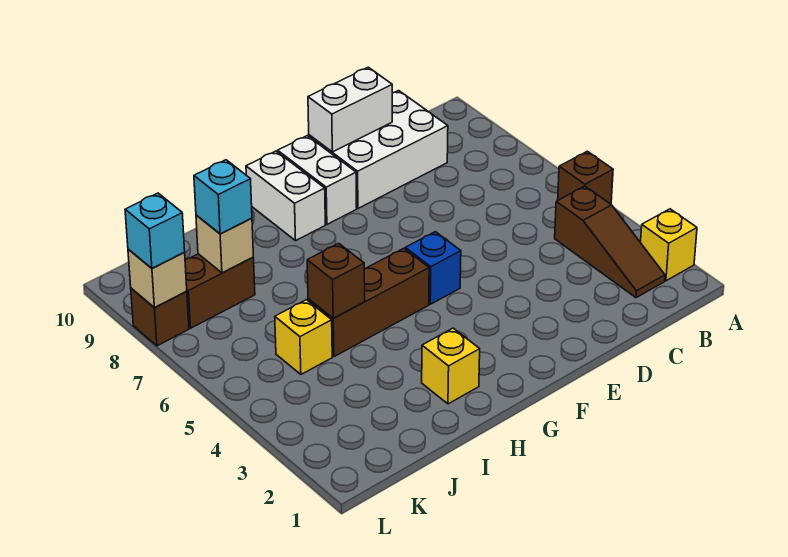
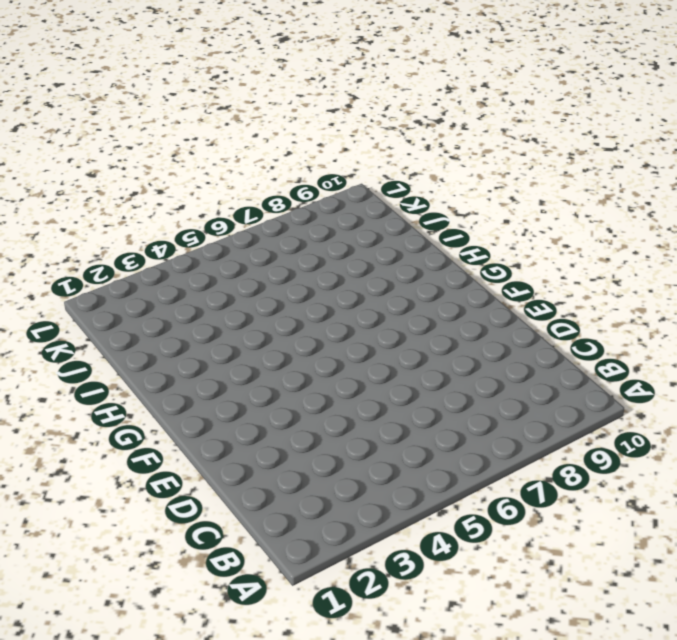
none -> yellow 1x1 brick [641,209,697,281]
none -> brown 1x1 brick [558,151,613,204]
none -> brown 1x3 slope [555,186,665,298]

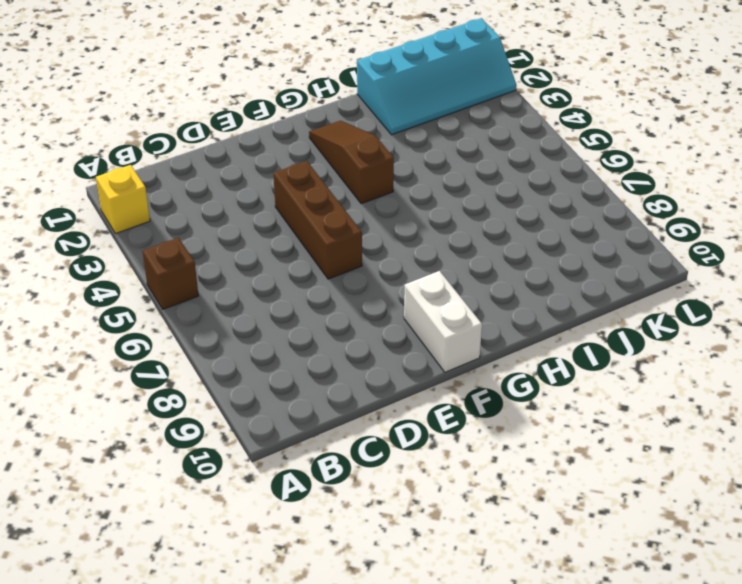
brown 1x3 brick [273,161,362,279] -> brown 1x3 brick turned to [308,248,429,357]
brown 1x3 slope [309,121,394,204] -> brown 1x3 slope moved to [555,186,665,298]
cyan 2x4 slope [357,18,516,135] -> none
none -> white 2x3 brick [309,91,448,208]
none -> blue 1x1 brick [405,232,461,304]
none -> white 1x2 brick [246,151,325,241]

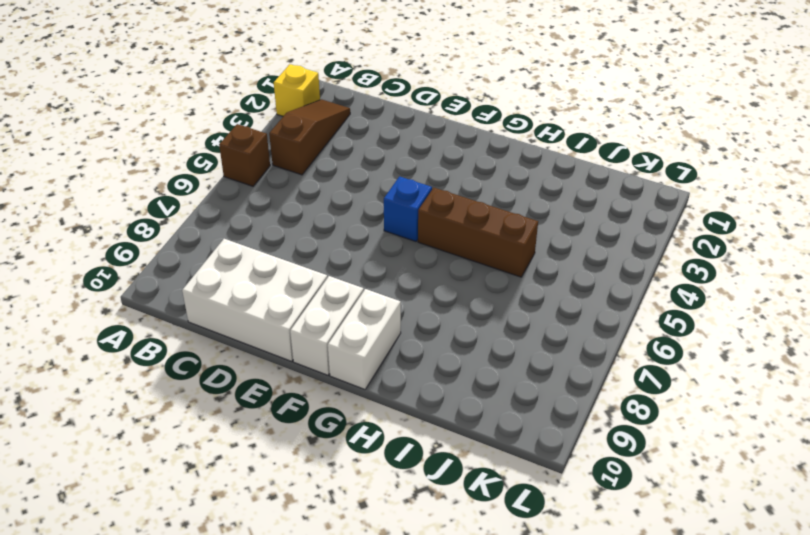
none -> yellow 1x1 brick [422,328,480,404]
none -> yellow 1x1 brick [275,300,332,374]
none -> brown 1x2 brick [185,254,255,328]

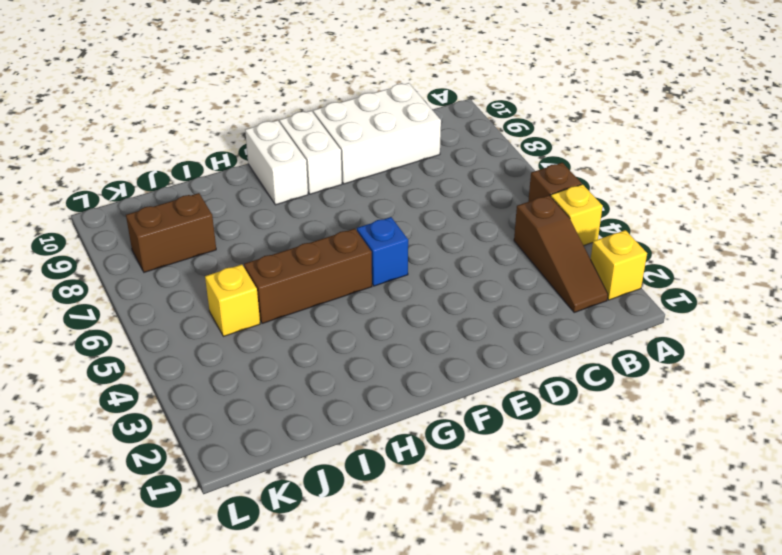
yellow 1x1 brick [551,184,603,246] -> yellow 1x1 brick moved to [422,328,480,404]
none -> brown 1x1 brick [131,288,189,346]
none -> white 1x2 brick [308,67,392,152]
none -> brown 1x1 brick [307,243,365,318]

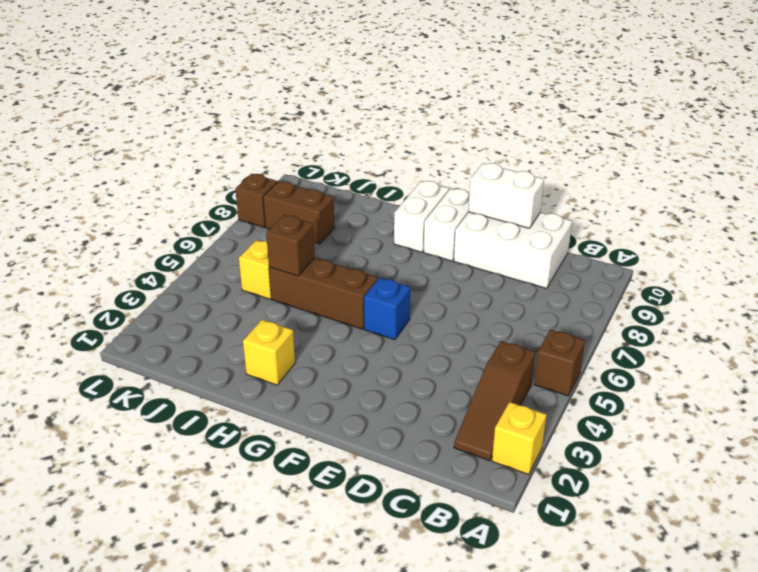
none -> tan 1x1 brick [196,215,253,273]
none -> tan 1x1 brick [128,249,187,308]
none -> cyan 1x1 brick [194,160,252,234]

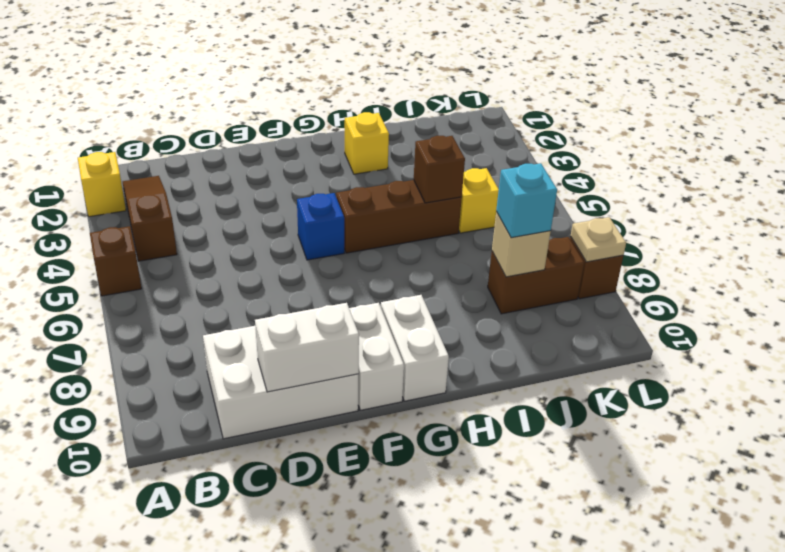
tan 1x1 plate [571,217,626,262] -> tan 1x1 brick [128,249,187,308]
none -> cyan 1x1 brick [125,193,185,268]

